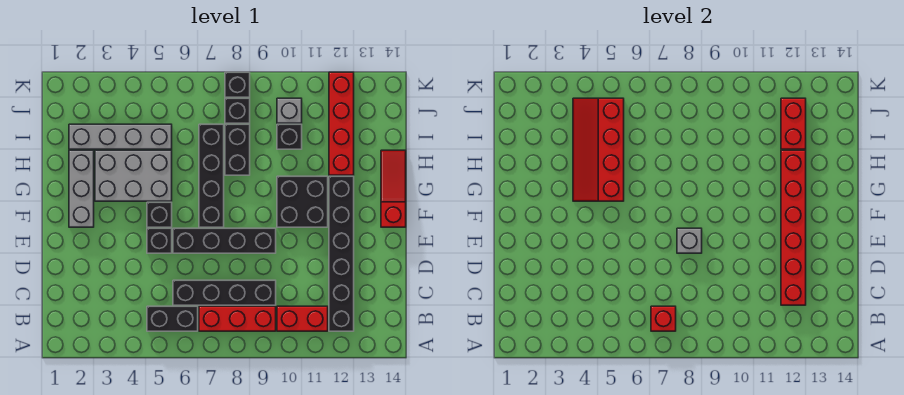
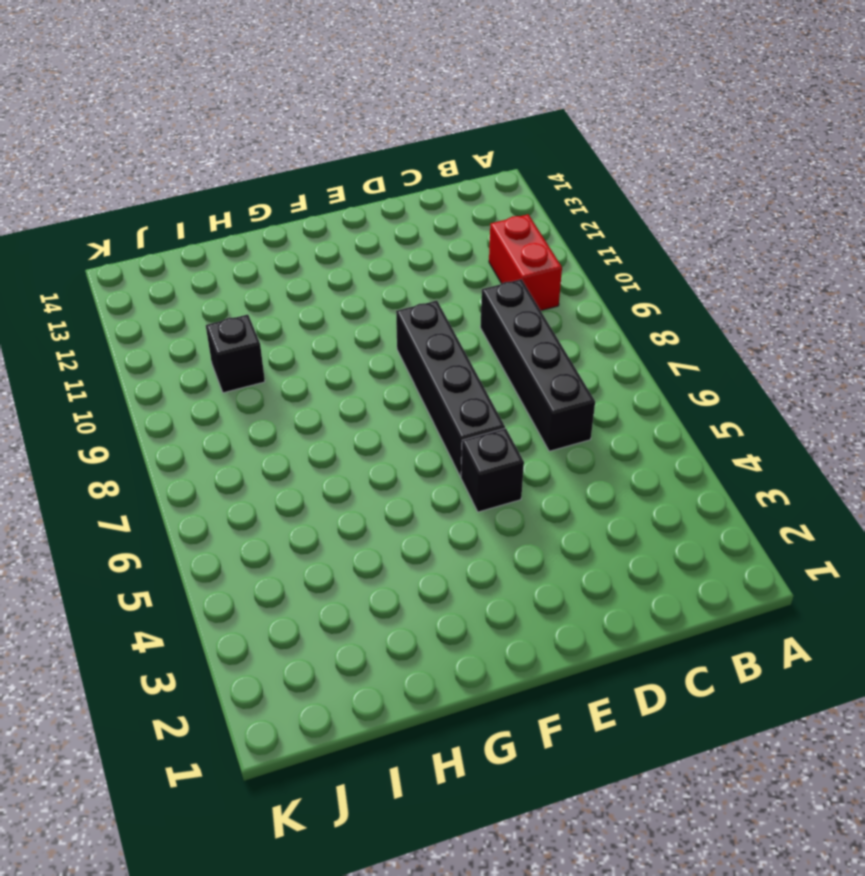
none -> black 1x2 brick [147,306,198,331]
none -> red 1x3 brick [199,306,276,331]
none -> black 1x6 brick [329,176,354,331]

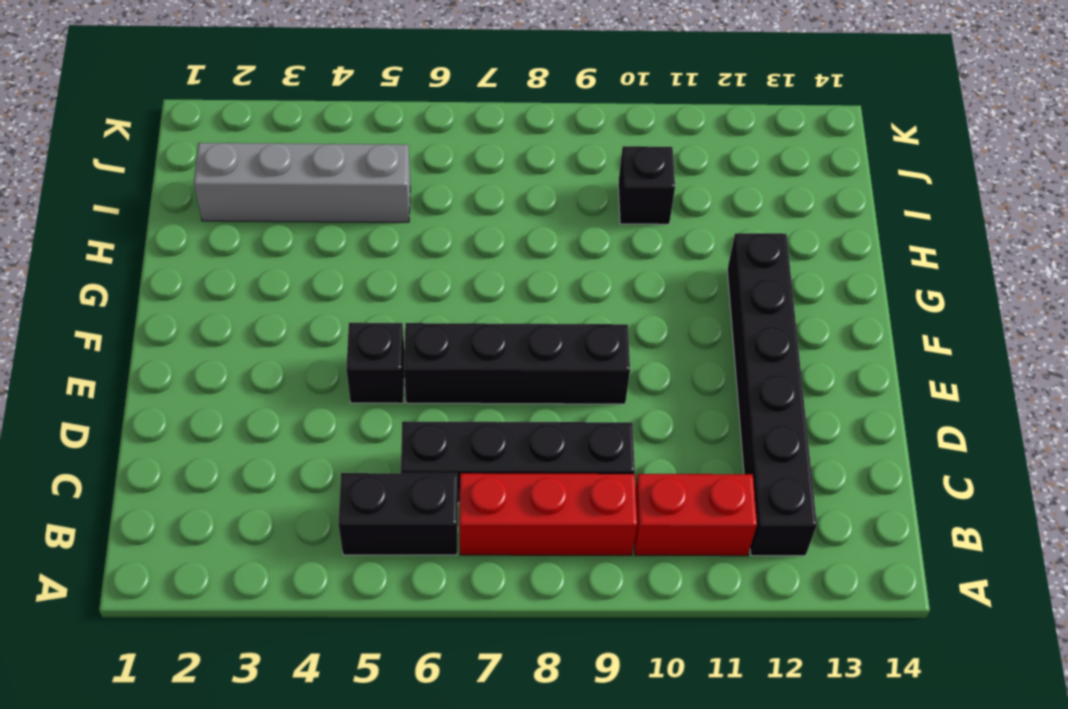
none -> grey 1x3 brick [69,150,94,227]
none -> black 1x1 brick [147,202,172,227]
none -> black 1x4 brick [199,124,224,227]

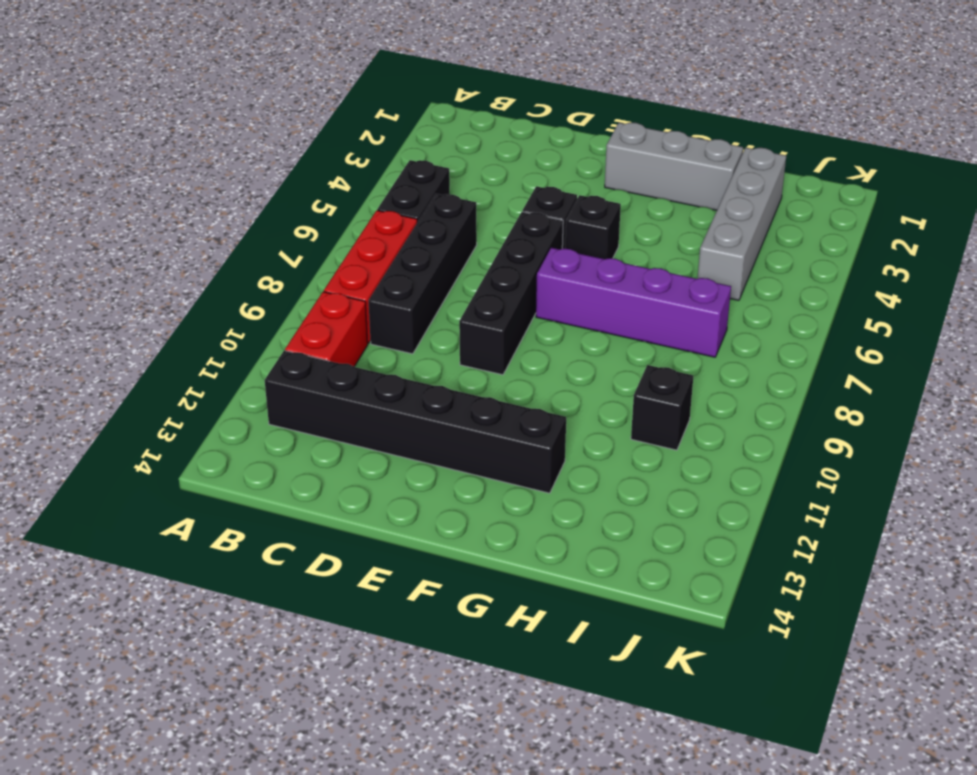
purple 1x4 brick [536,248,731,357] -> black 1x4 brick [199,124,224,227]
none -> black 2x2 brick [277,176,328,227]
none -> red 1x3 slope [381,150,406,227]
none -> grey 2x3 brick [95,150,172,201]

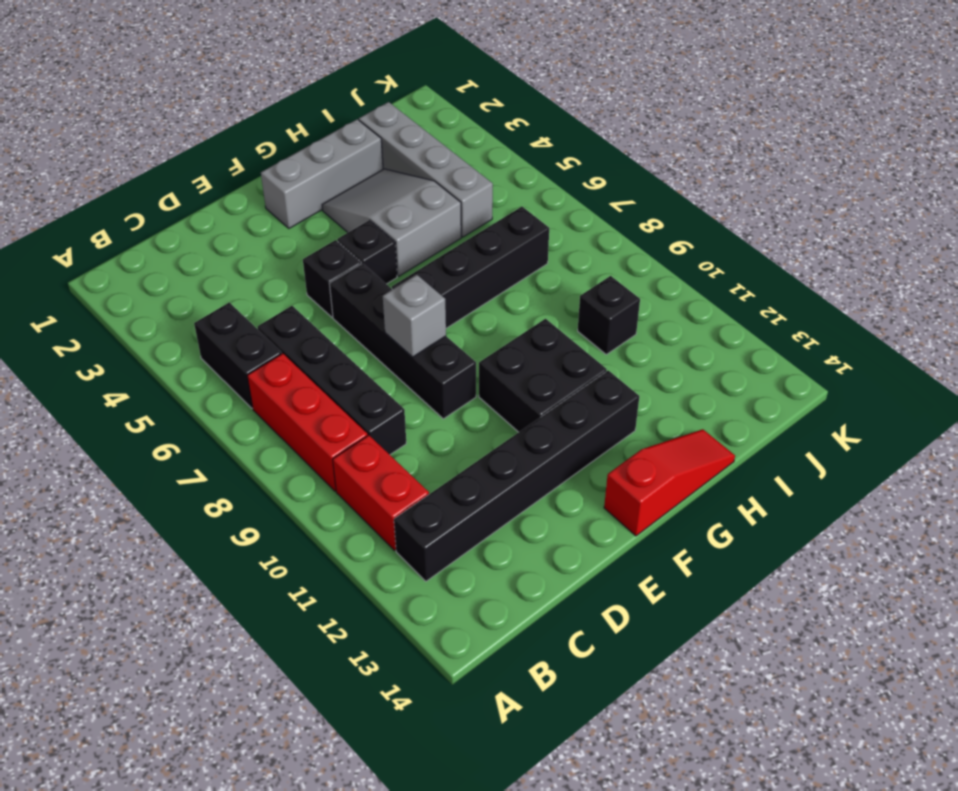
grey 2x3 slope [322,169,461,276] -> grey 2x3 brick [95,150,172,201]
none -> black 1x2 brick [225,124,250,175]
none -> red 1x4 brick [329,72,354,175]
none -> black 1x1 brick [225,98,250,123]

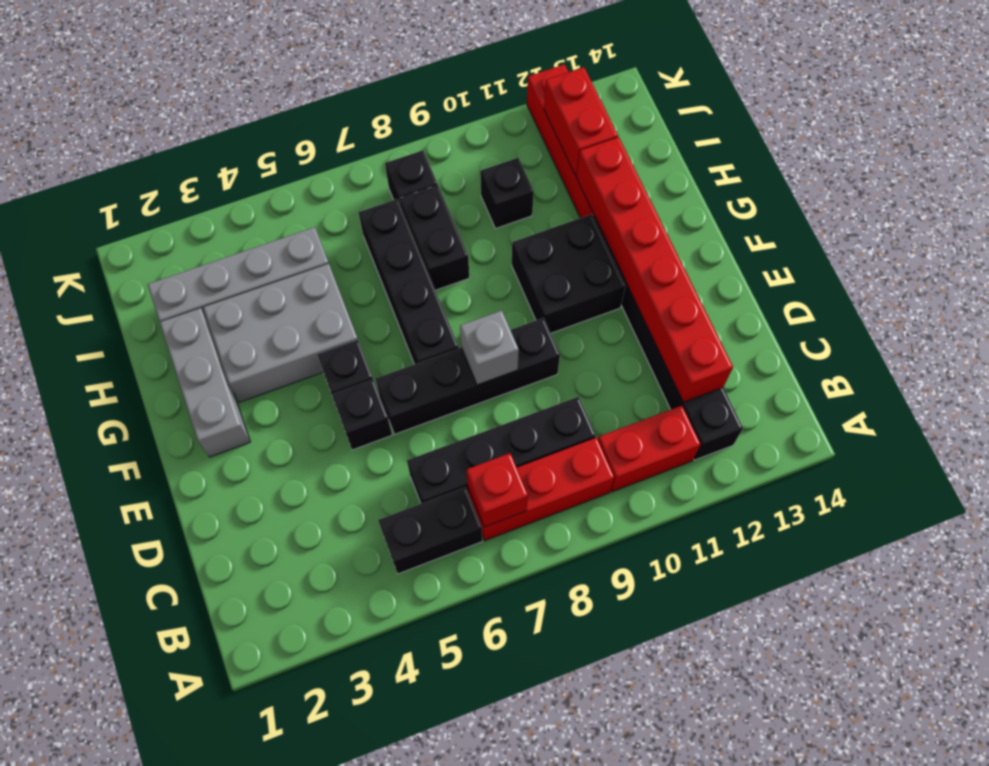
none -> red 1x3 slope [381,150,406,227]
none -> grey 1x1 brick [277,98,302,123]
none -> black 1x1 brick [225,72,250,97]

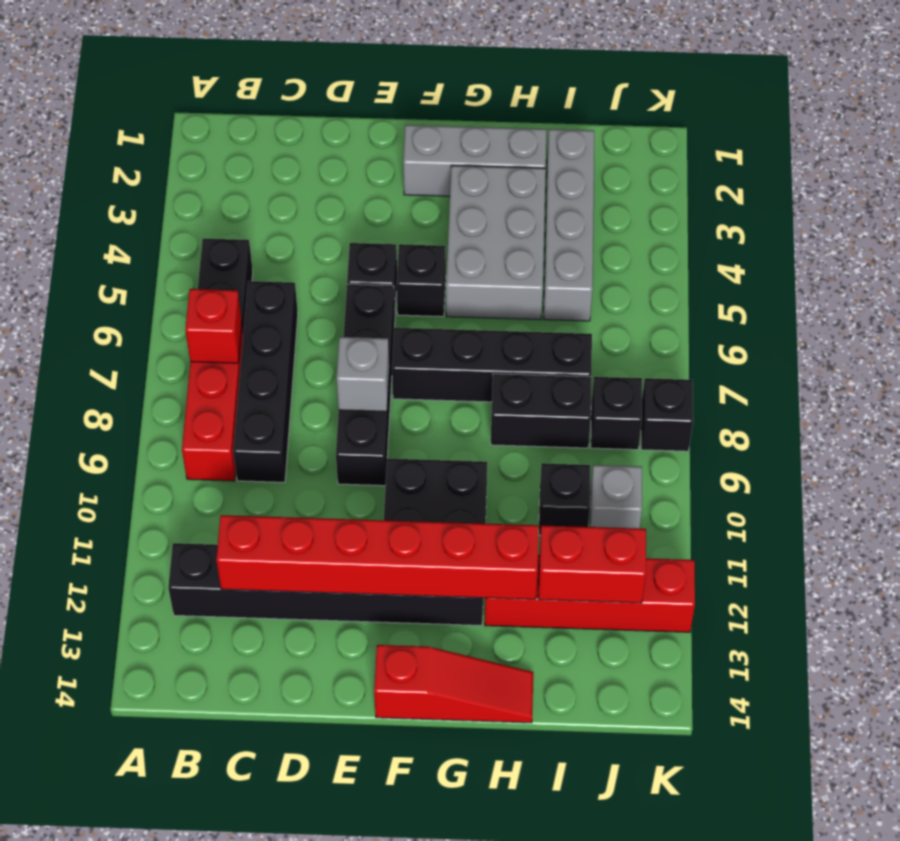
none -> red 1x2 brick [277,306,328,331]
none -> red 2x4 slope [573,98,624,201]

